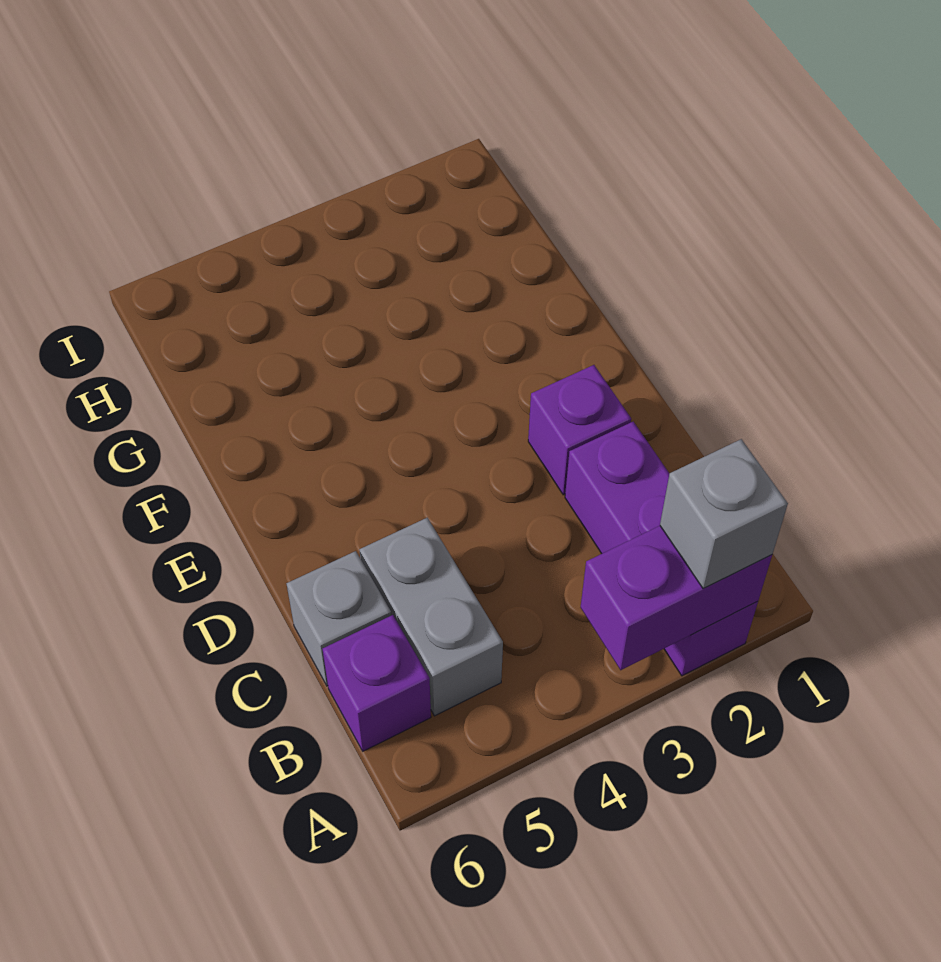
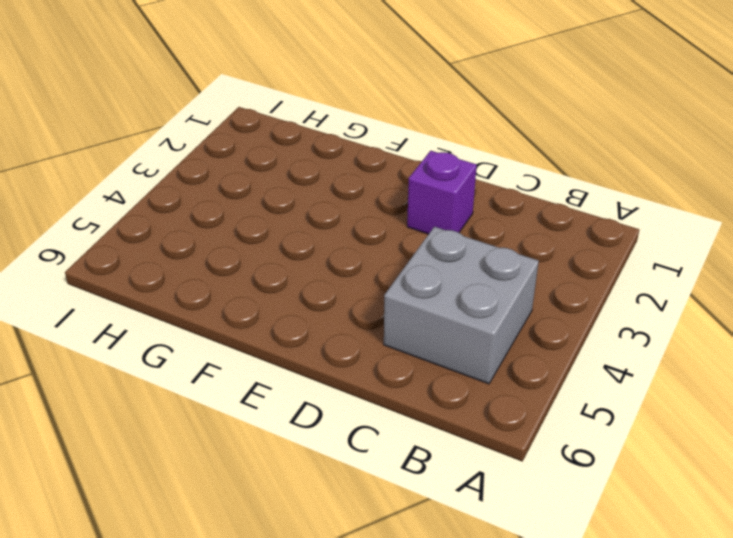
grey 2x2 brick [384,227,539,384] -> grey 1x2 brick [360,518,503,716]
none -> purple 1x3 brick [565,422,758,676]
none -> purple 1x1 brick [323,615,431,751]

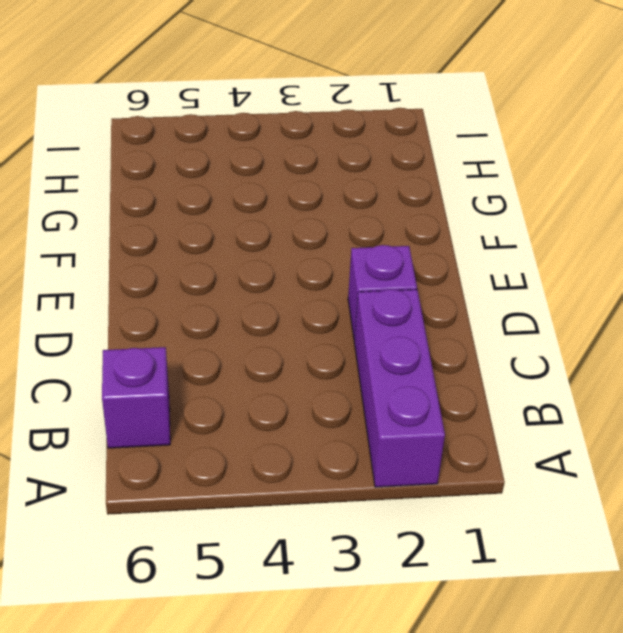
none -> grey 1x2 brick [360,518,503,716]
none -> grey 1x1 brick [286,551,391,686]

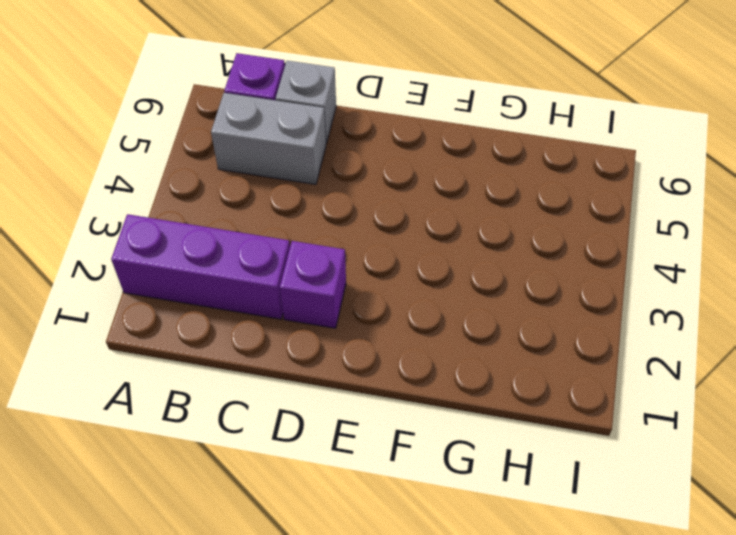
none -> purple 1x2 brick [581,526,772,670]
none -> grey 1x1 brick [660,439,788,589]

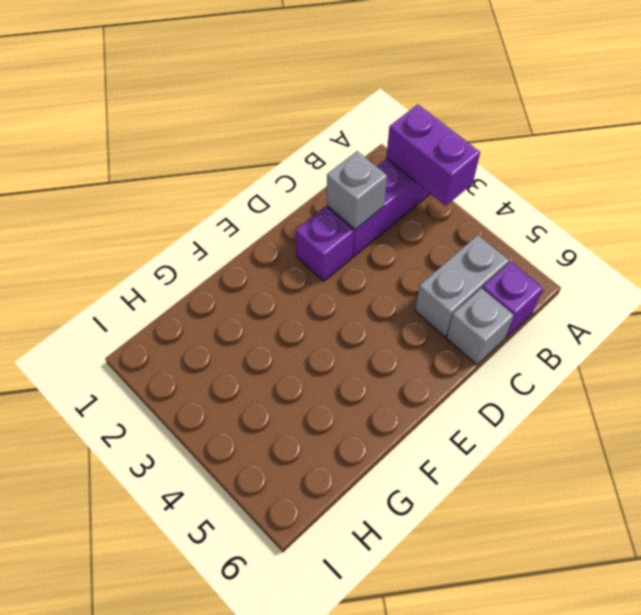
grey 1x1 brick [327,151,387,229] -> grey 1x1 brick moved to [660,439,788,589]

